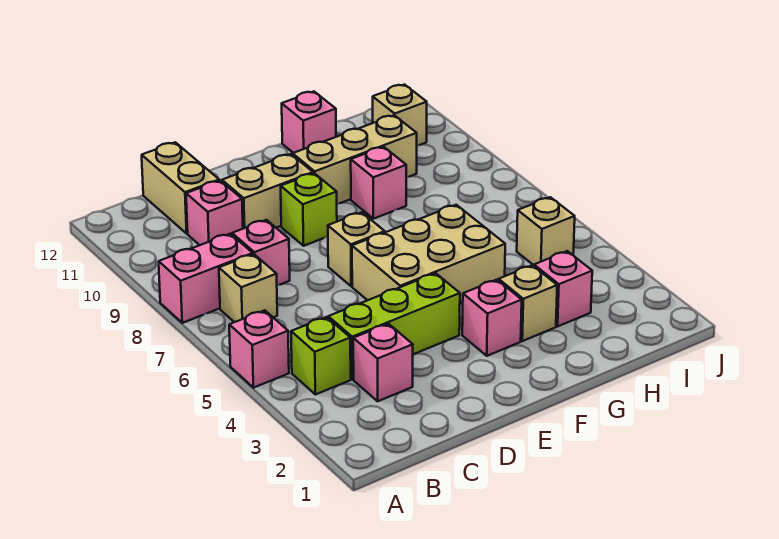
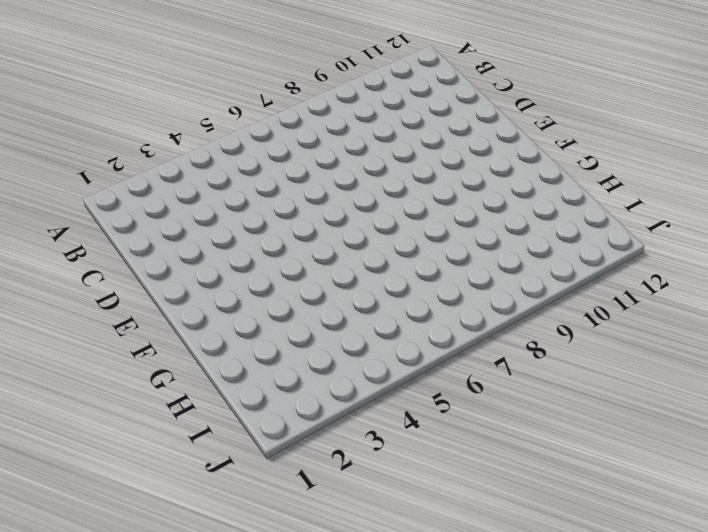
none -> pink 1x1 brick [229,310,289,388]
none -> pink 1x2 brick [159,234,253,323]
none -> lime 1x1 brick [291,317,351,395]

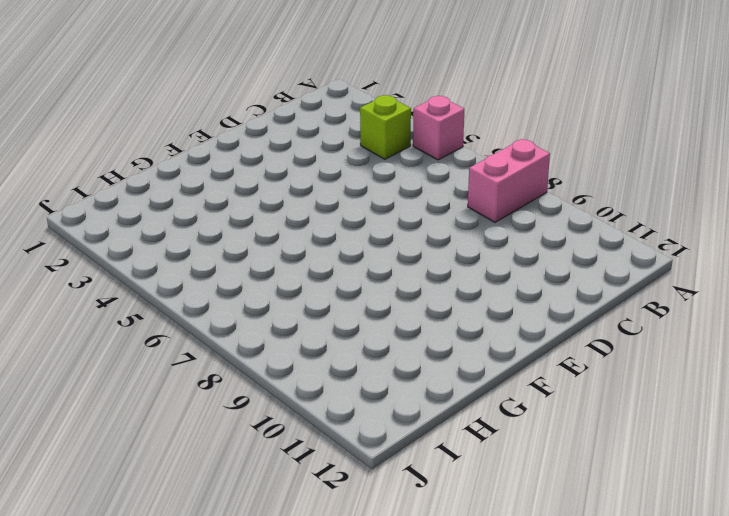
none -> tan 1x1 brick [219,254,277,322]
none -> pink 1x1 brick [353,324,413,401]
none -> lime 1x3 brick [328,273,460,379]

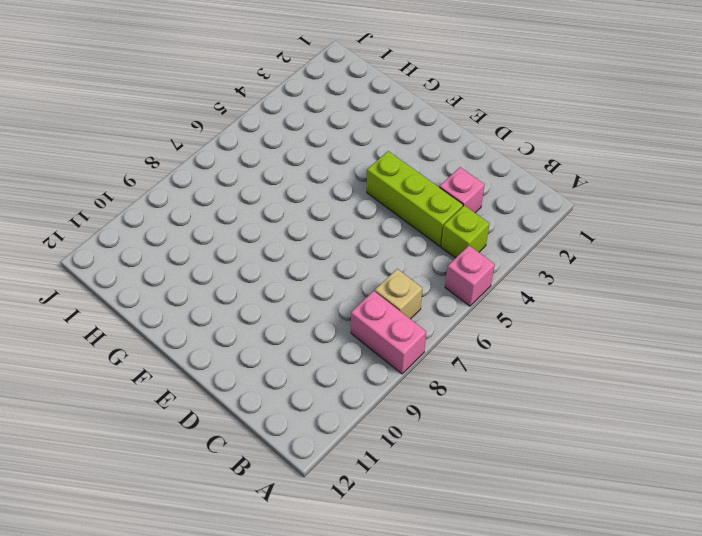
none -> pink 1x1 brick [232,220,290,285]
none -> pink 1x1 brick [186,181,243,245]
none -> tan 1x2 brick [142,142,219,233]

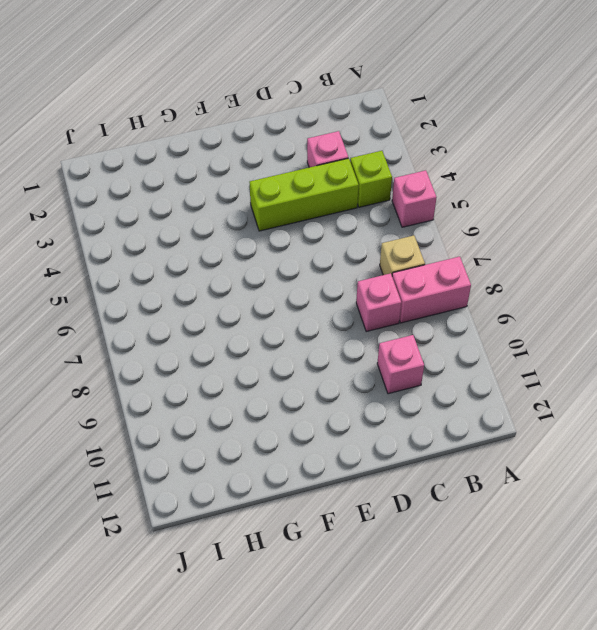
none -> tan 1x2 brick [142,142,219,233]
none -> tan 1x2 brick [222,154,313,229]
none -> tan 2x3 brick [352,205,505,304]

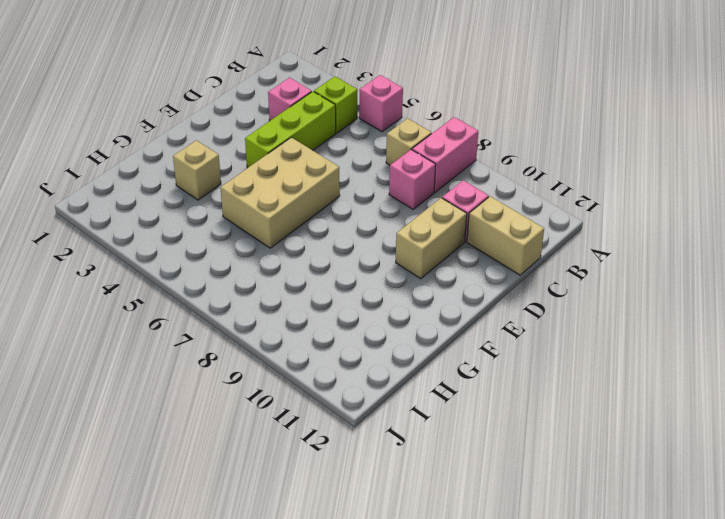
none -> tan 1x1 brick [328,212,385,286]
none -> lime 1x1 brick [281,173,337,246]
none -> pink 1x1 brick [462,280,522,356]

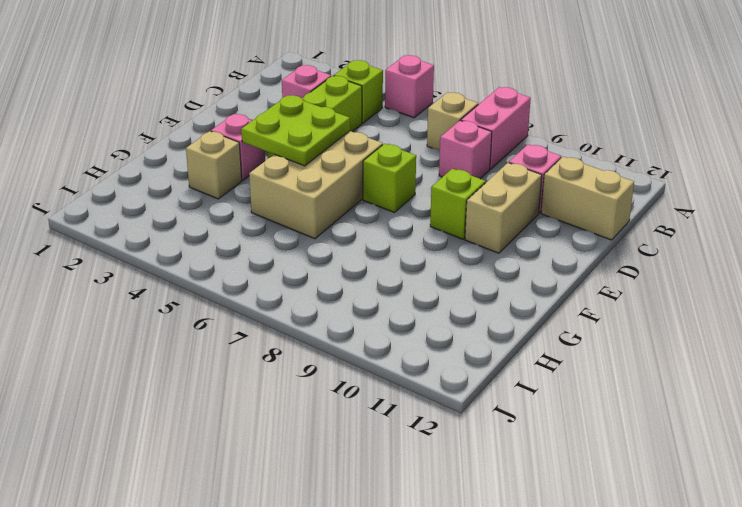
lime 2x2 plate [241,95,350,166] -> none
lime 1x1 brick [363,144,416,213] -> tan 1x1 brick [328,212,385,286]
none -> tan 1x3 brick [293,115,417,204]
none -> pink 1x1 brick [351,147,406,219]
none -> pink 1x1 brick [282,92,336,153]

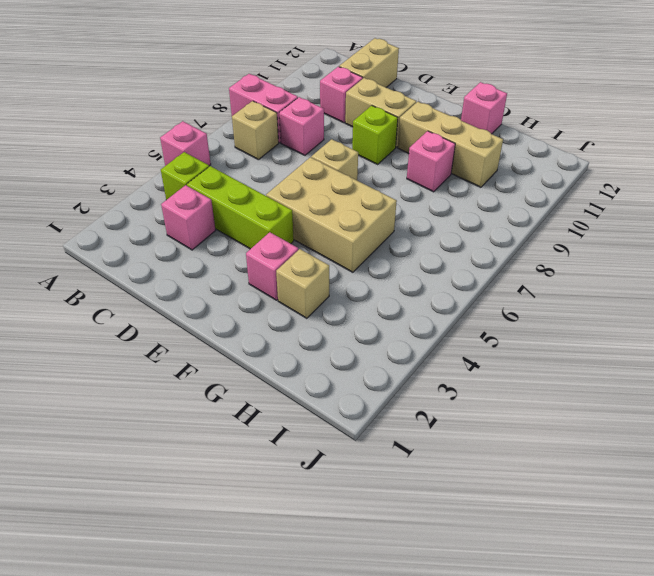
none -> pink 1x1 brick [534,251,592,326]
none -> tan 1x1 brick [517,197,575,265]
none -> tan 1x1 brick [373,85,427,145]

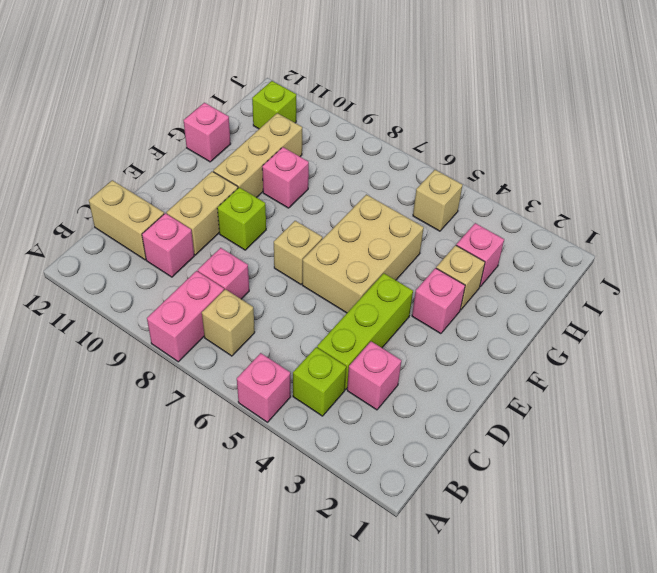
lime 1x1 brick [252,81,296,129] -> tan 1x1 brick [373,85,427,145]

